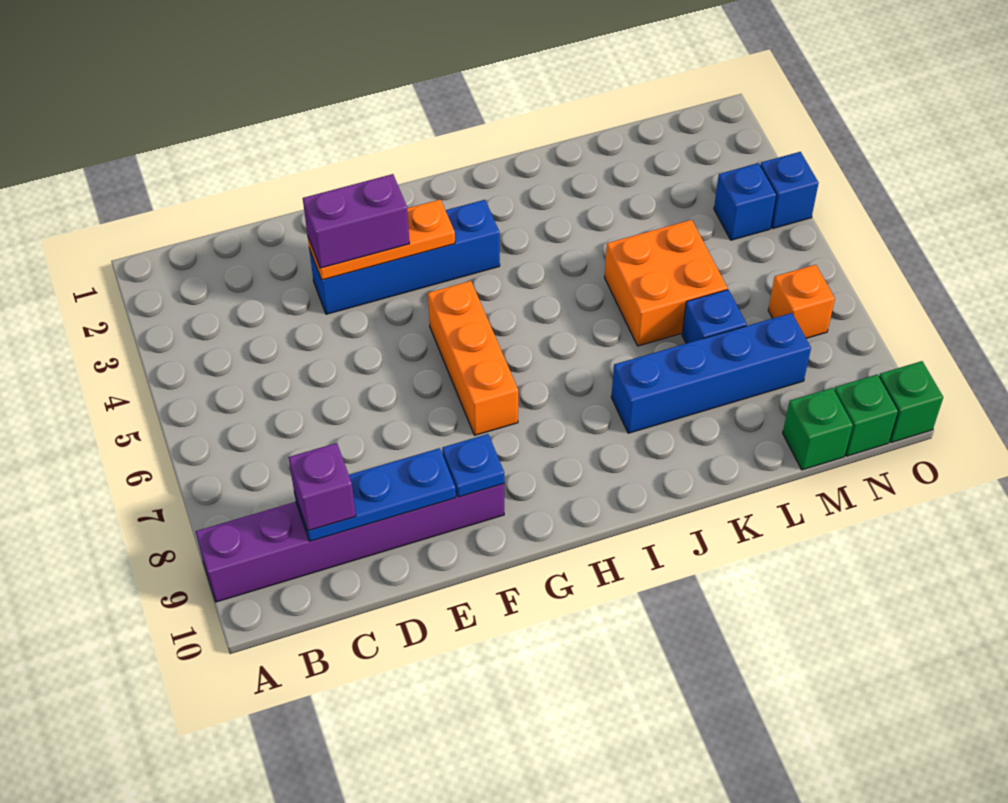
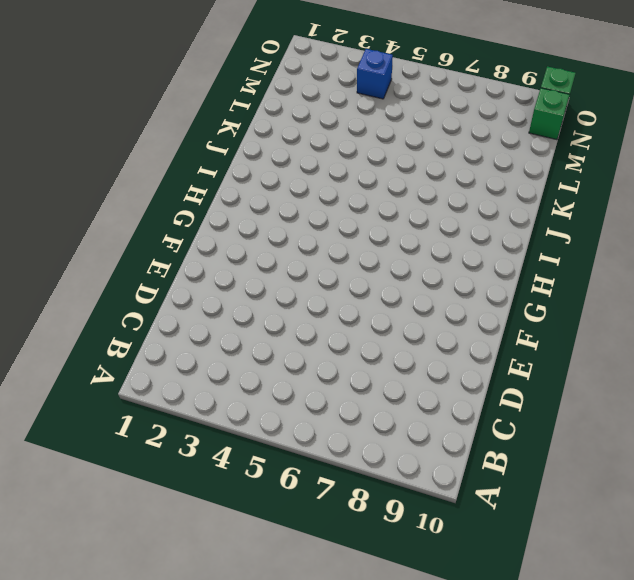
none -> purple 1x6 brick [196,484,504,602]
none -> blue 1x4 brick [309,200,500,314]
none -> orange 1x3 brick [428,281,518,435]

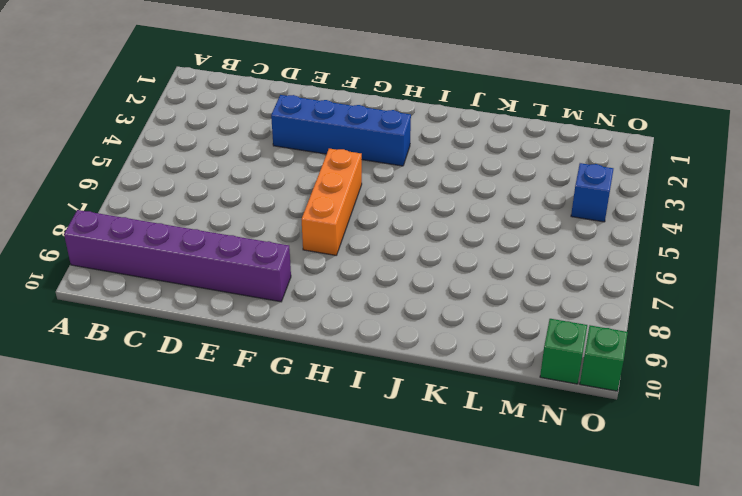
none -> blue 1x4 brick [611,313,811,433]
none -> orange 2x2 brick [605,220,728,346]
none -> blue 1x1 brick [682,290,747,343]

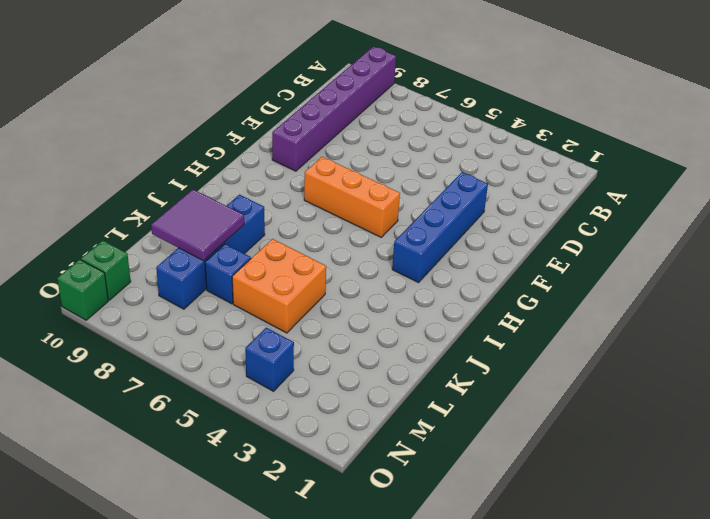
purple 2x2 tile [151,189,244,261] -> none
none -> green 1x1 brick [783,388,853,470]
none -> orange 1x1 brick [768,265,835,338]
none -> blue 1x1 brick [760,152,819,229]

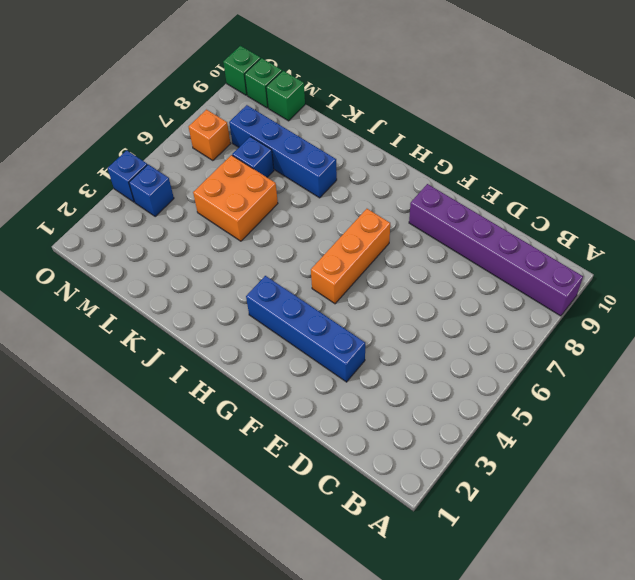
none -> blue 1x3 plate [294,448,456,541]
none -> orange 1x3 plate [308,200,455,280]
none -> blue 1x1 plate [442,434,504,497]

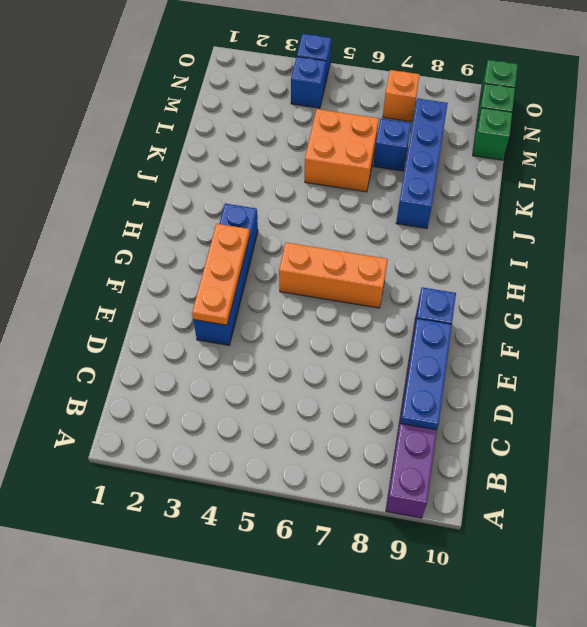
none -> purple 1x1 brick [288,443,356,531]
none -> purple 1x2 brick [303,174,410,268]

